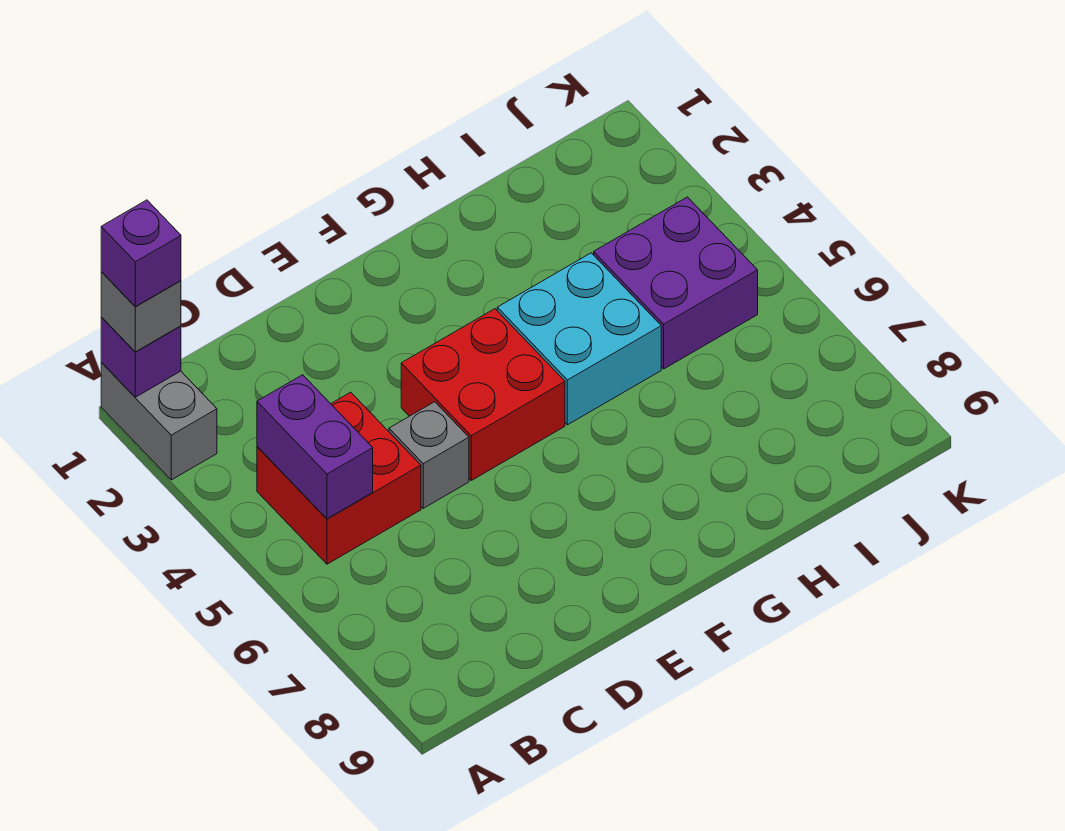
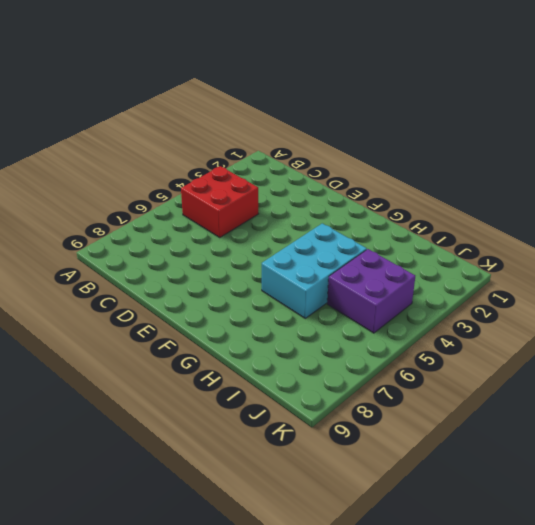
cyan 2x3 brick [262,223,367,318] -> cyan 2x2 brick [497,253,661,425]
none -> grey 1x2 brick [101,363,217,480]
none -> grey 1x1 brick [389,402,469,508]

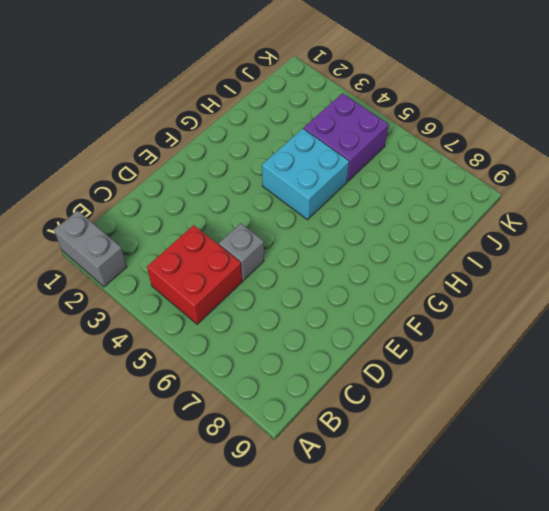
none -> red 2x2 brick [401,309,565,480]
none -> purple 1x1 brick [101,317,181,397]

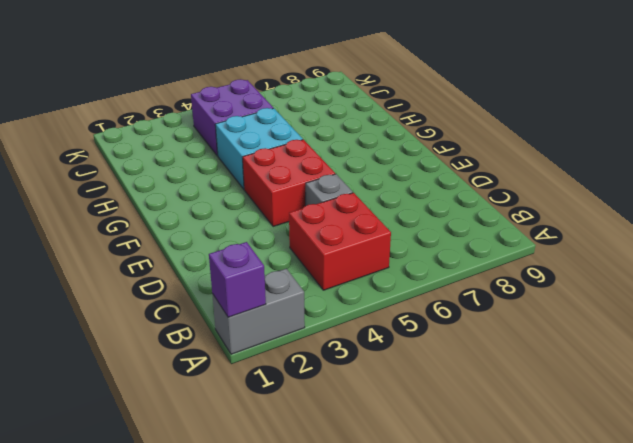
none -> purple 1x2 brick [257,375,373,519]
none -> grey 1x1 brick [101,272,181,352]

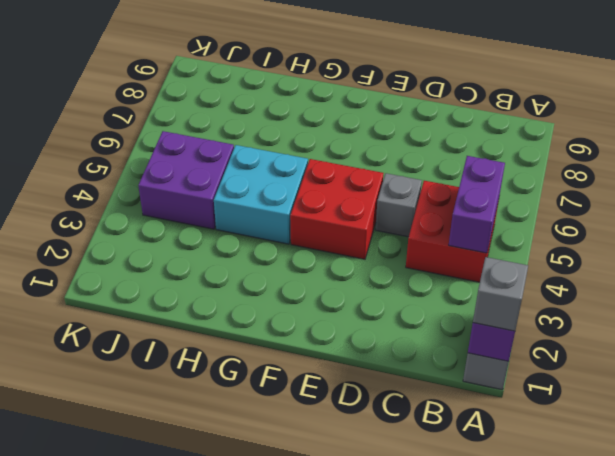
none -> purple 1x1 brick [101,200,181,307]

